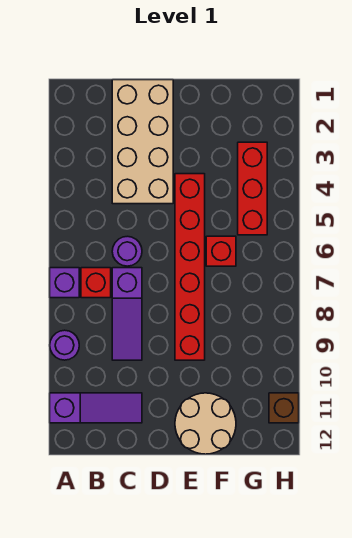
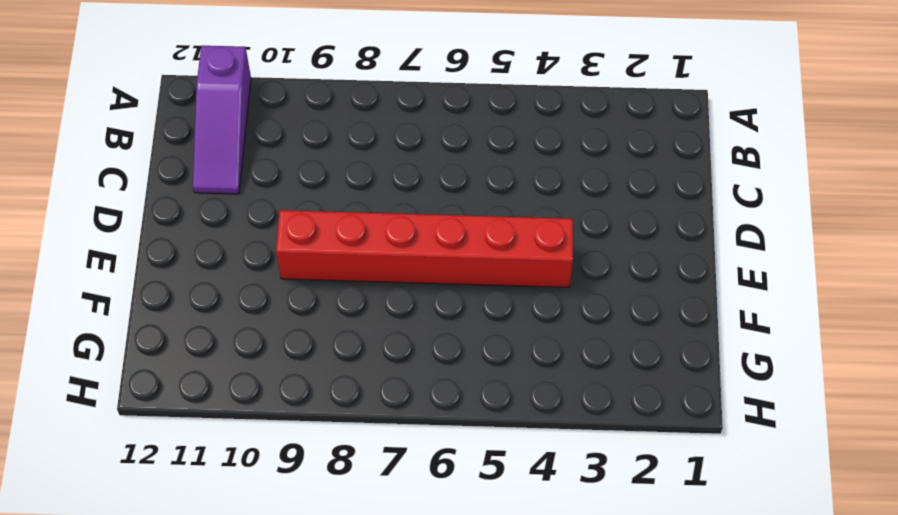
none -> purple 1x1 brick [50,268,79,298]
none -> purple 1x1 round brick [50,330,79,360]
none -> red 1x1 brick [81,268,111,298]

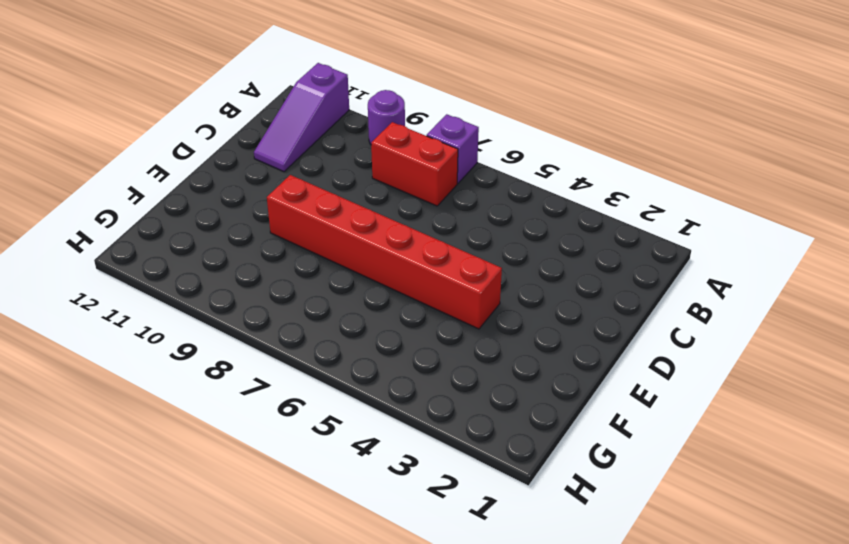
red 1x2 brick [371,122,458,206] -> red 1x1 brick [81,268,111,298]
none -> tan 2x4 brick [112,80,173,204]
none -> purple 1x1 round brick [112,236,142,266]
none -> purple 1x3 slope [112,268,142,360]

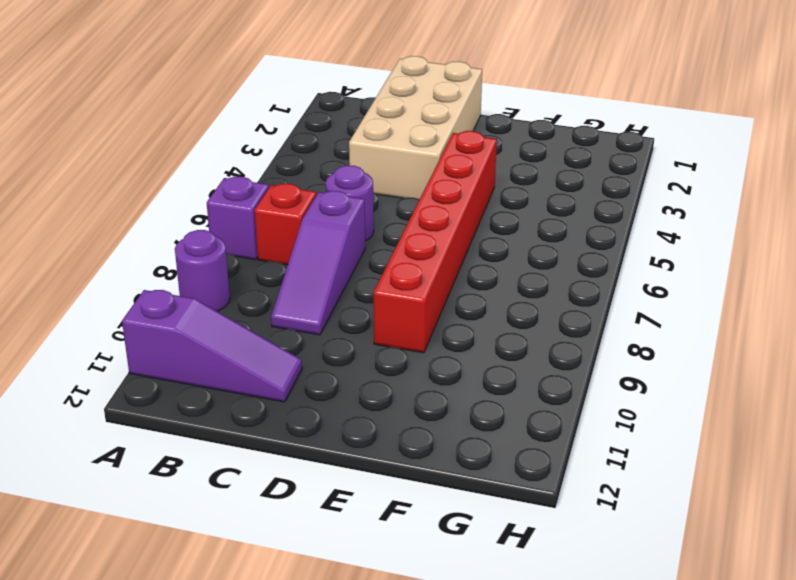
none -> tan 2x2 round brick [175,393,236,454]
none -> red 1x1 brick [206,236,236,266]
none -> red 1x3 brick [238,142,267,235]

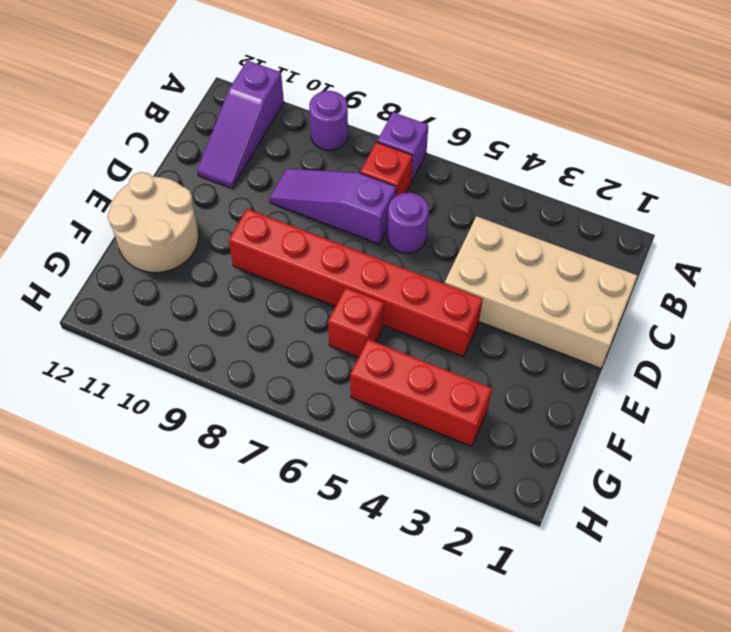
none -> brown 1x1 brick [269,393,299,423]

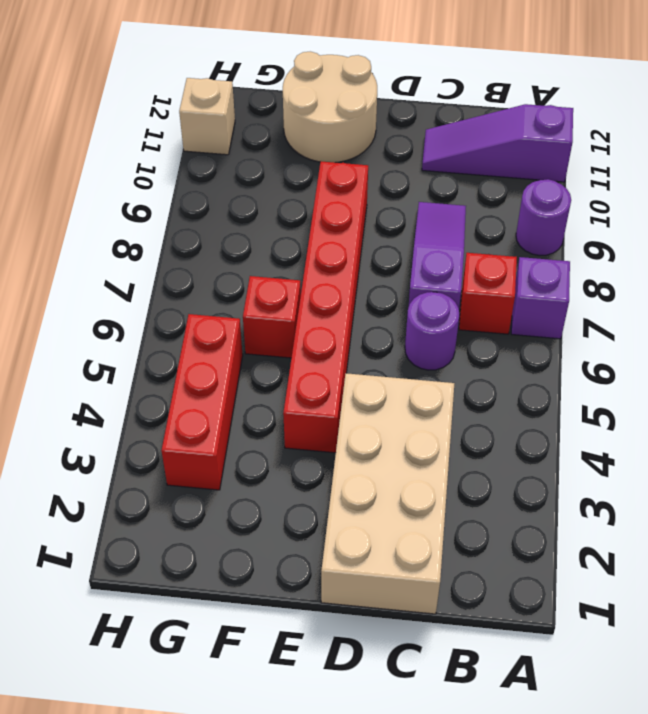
tan 1x1 brick [179,78,235,155] -> brown 1x1 brick [269,393,299,423]

